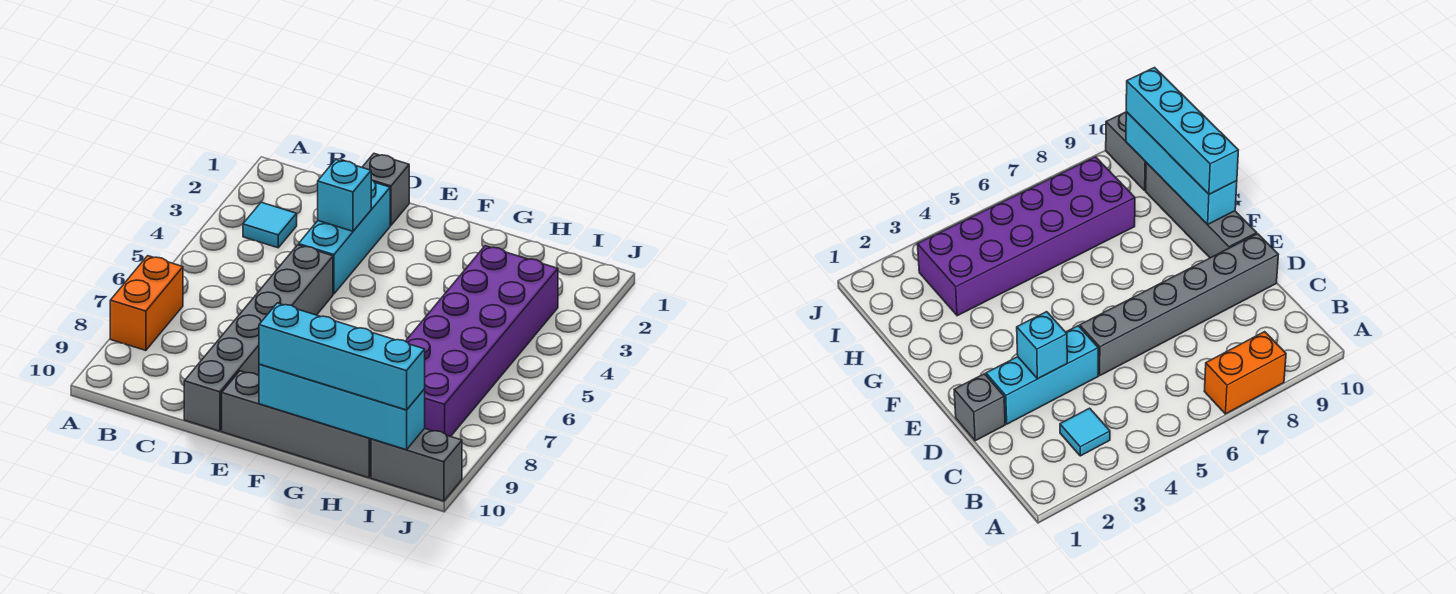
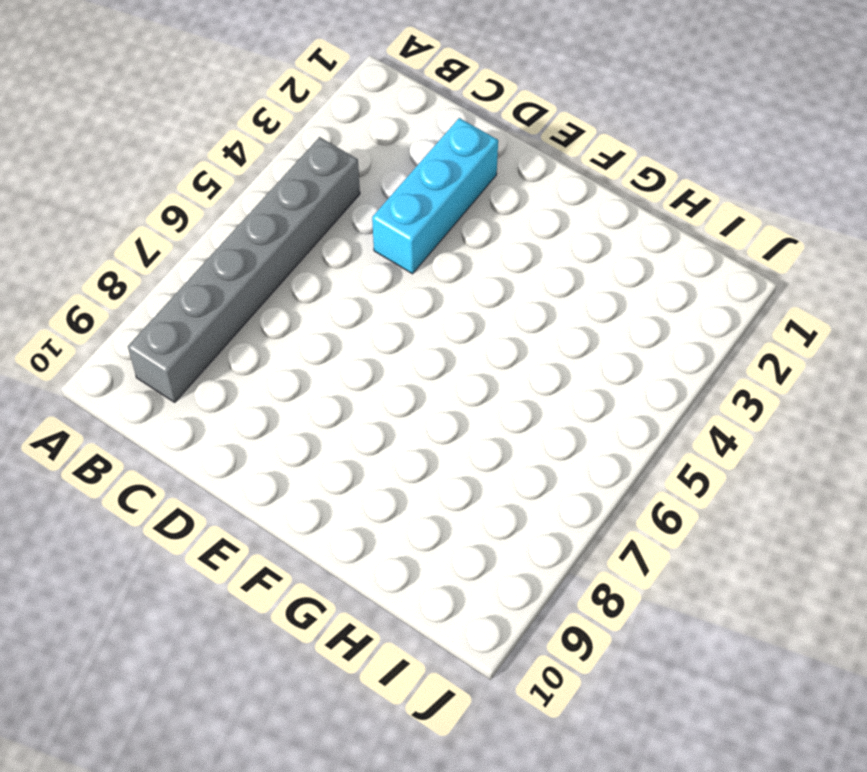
grey 1x6 brick [128,137,360,402] -> grey 1x6 brick moved to [184,245,333,431]
none -> orange 1x2 brick [110,256,183,351]
none -> cyan 1x1 tile [243,202,297,248]

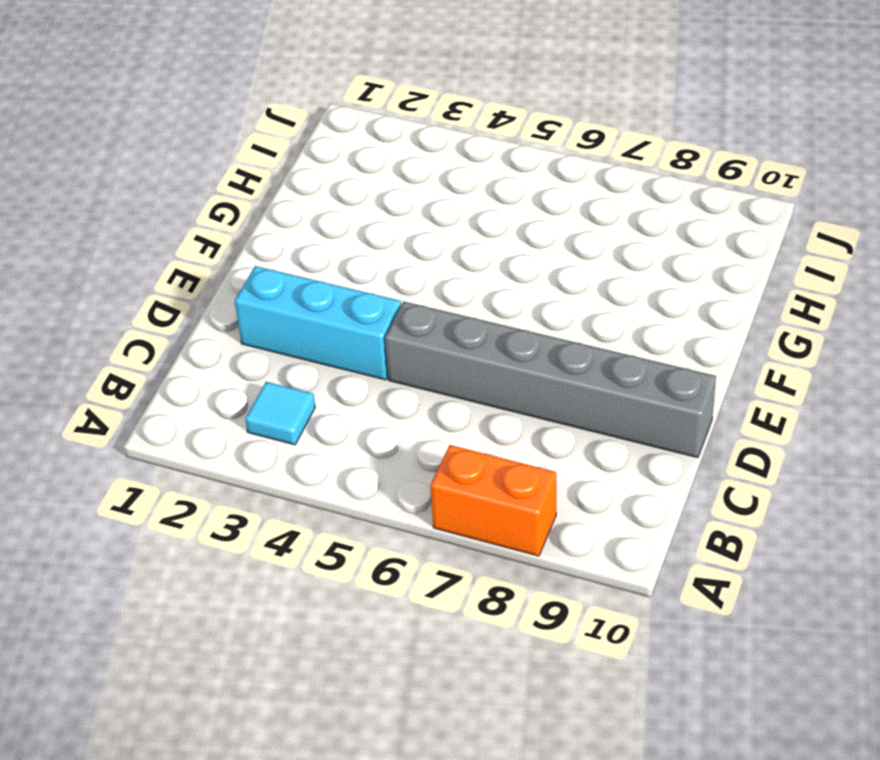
none -> grey 1x1 brick [362,154,409,225]
none -> grey 1x4 brick [222,371,371,478]

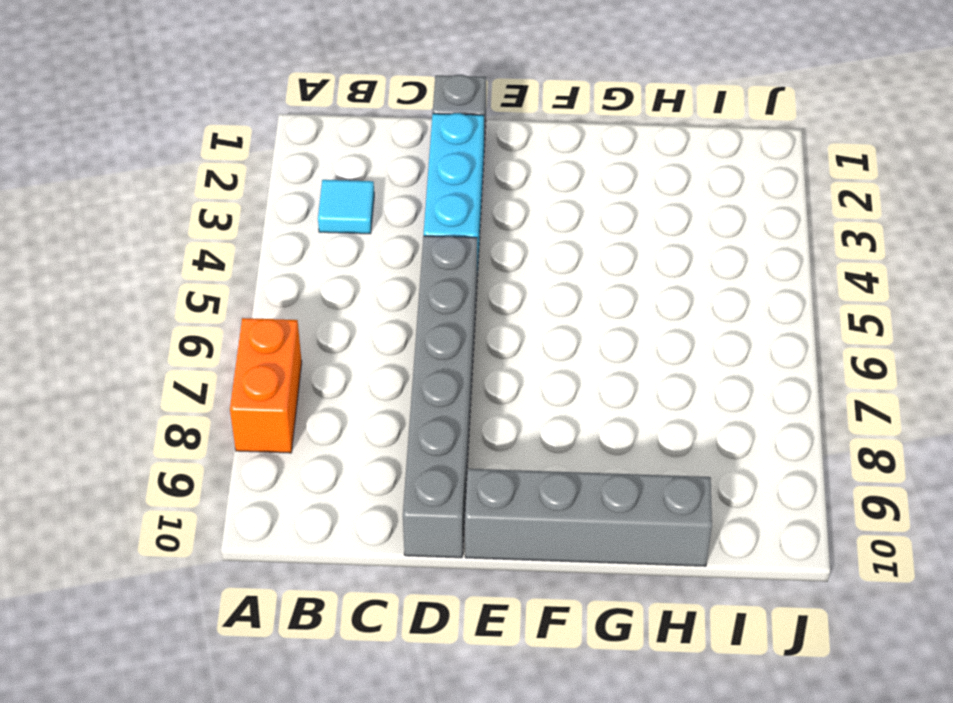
none -> purple 2x6 brick [406,246,558,437]
none -> grey 1x2 brick [371,428,462,501]

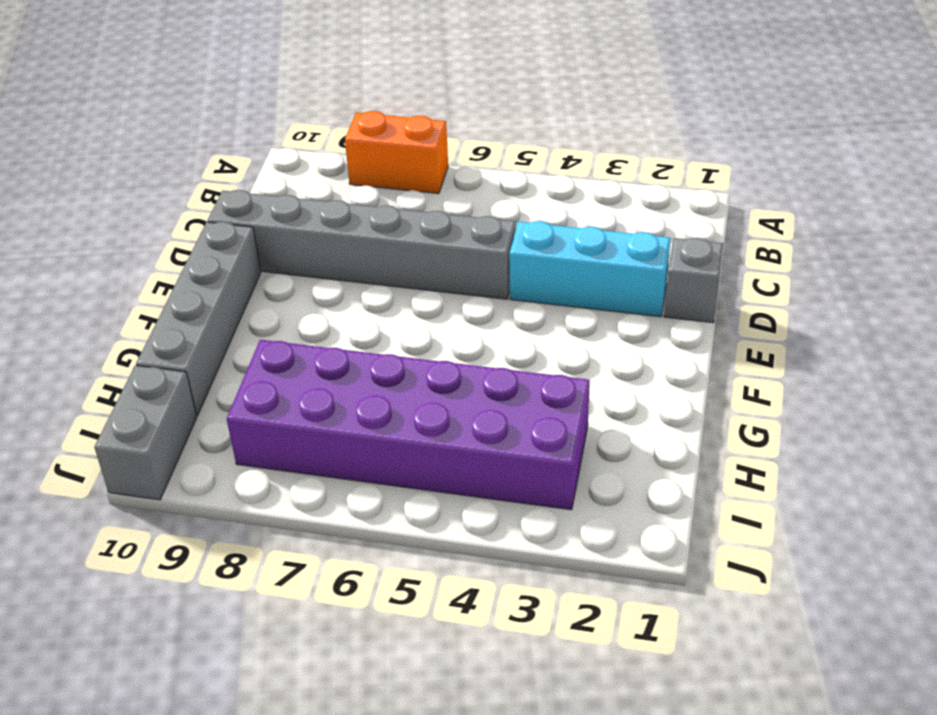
none -> cyan 1x1 tile [243,202,297,248]
none -> cyan 1x1 brick [318,160,371,231]

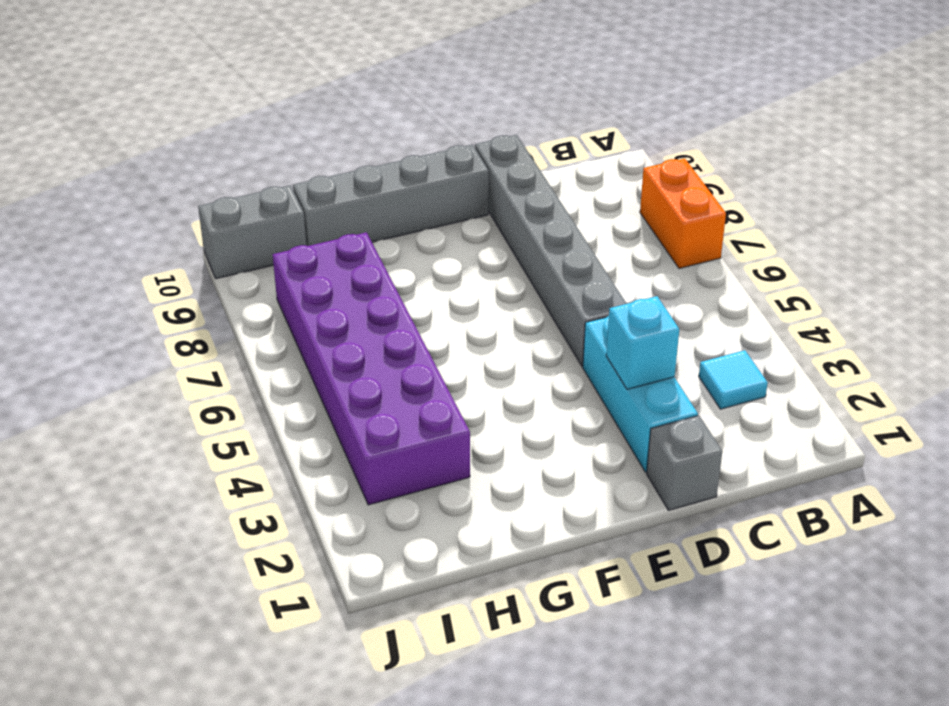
none -> cyan 1x4 brick [259,364,425,450]
none -> cyan 1x4 brick [259,303,425,410]

